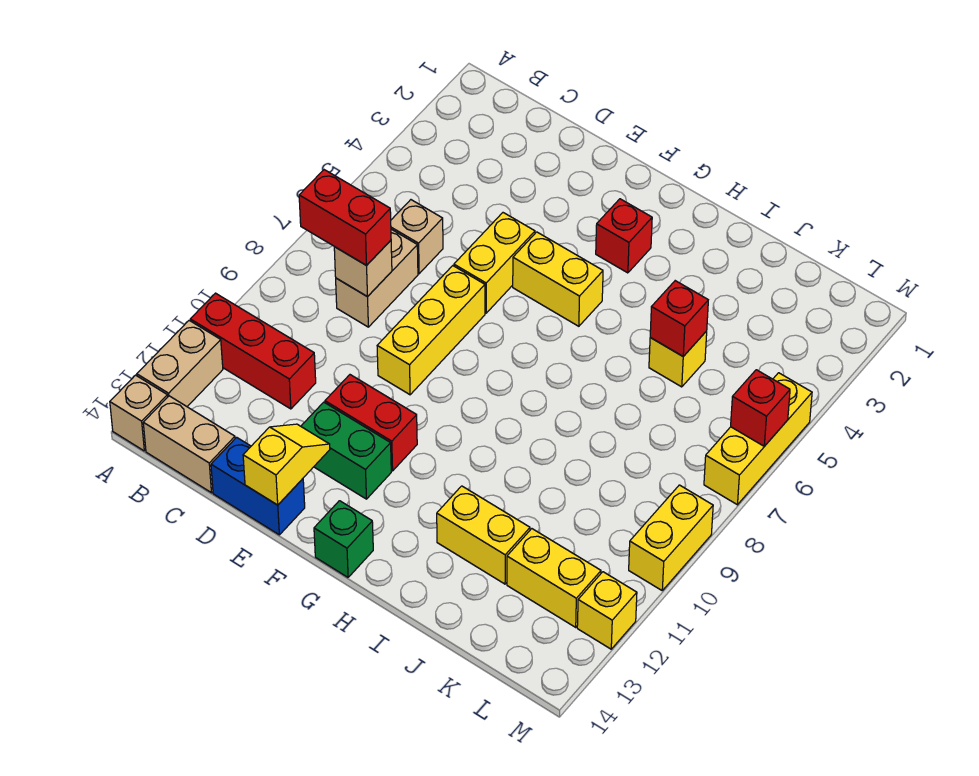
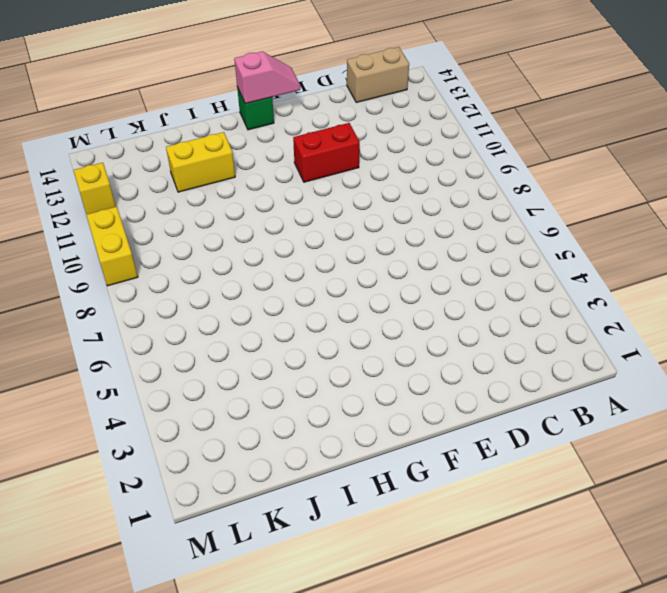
pink 1x2 slope [234,52,300,104] -> none
none -> red 1x3 brick [190,293,316,409]
none -> tan 1x2 brick [137,321,223,406]
none -> tan 1x1 brick [110,375,168,451]

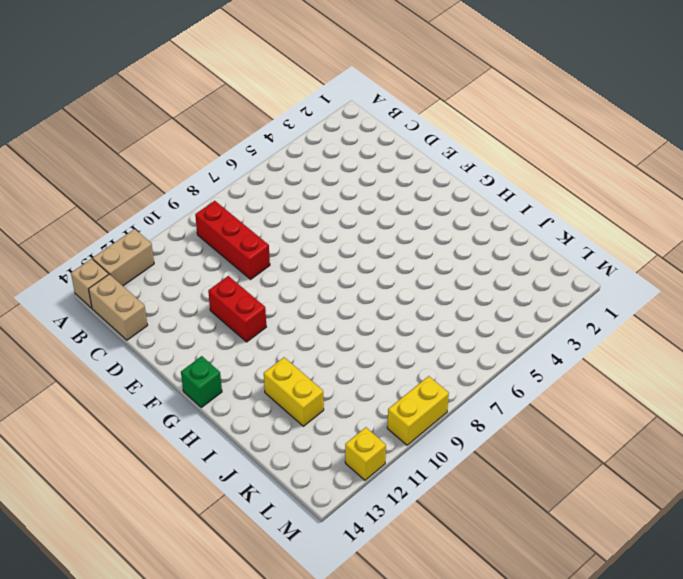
red 1x3 brick [195,201,270,279] -> red 1x3 brick moved to [190,293,316,409]
none -> tan 1x1 brick [391,200,443,274]
none -> tan 1x2 brick [336,229,418,327]
none -> blue 1x2 brick [211,437,305,535]

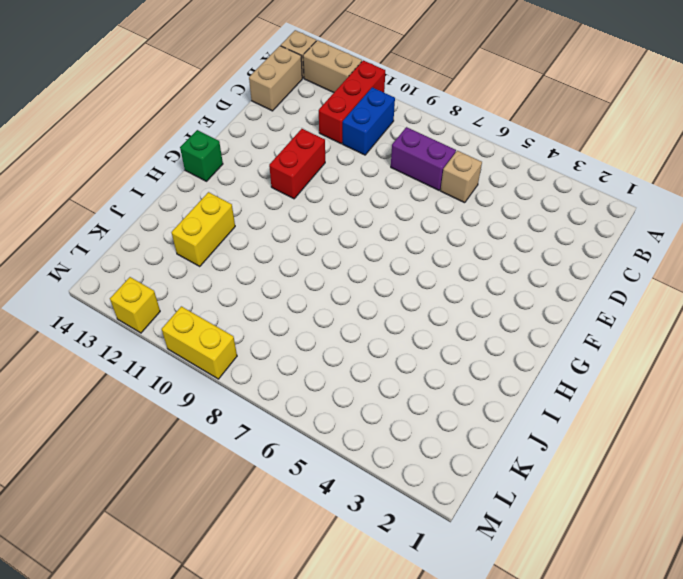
blue 1x2 brick [343,87,395,155] -> blue 1x2 brick moved to [211,437,305,535]
purple 1x2 brick [391,127,456,190] -> tan 1x2 brick [336,229,418,327]
none -> yellow 1x2 brick [454,213,535,313]
none -> yellow 1x3 brick [377,266,485,395]
none -> green 1x2 brick [301,402,391,499]

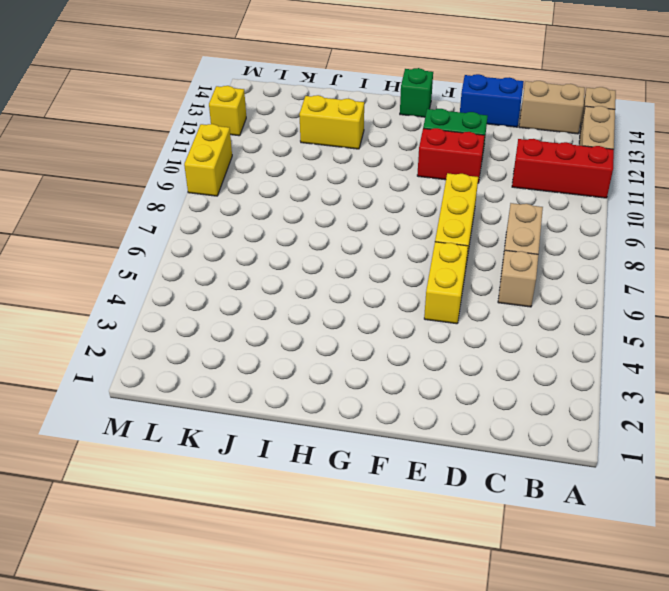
none -> yellow 1x2 brick [513,232,603,326]
none -> red 1x1 brick [596,199,652,273]
none -> yellow 1x1 brick [649,331,707,387]

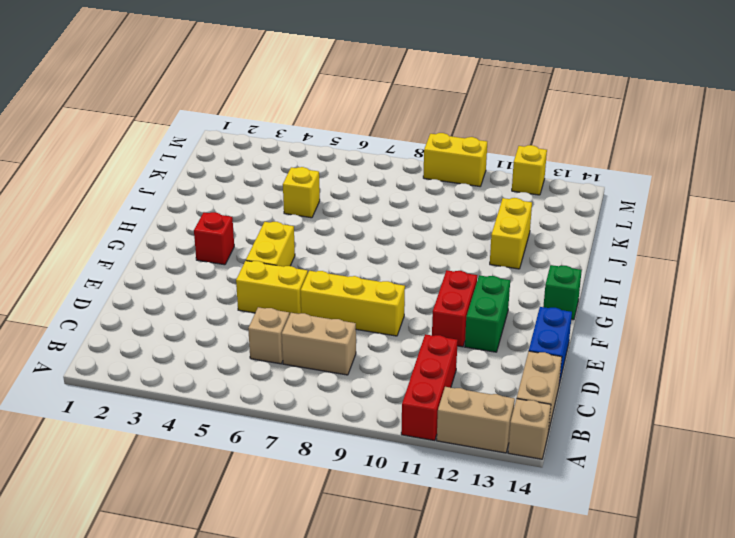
none -> yellow 1x2 brick [507,529,601,627]
none -> yellow 1x3 brick [704,373,812,505]
none -> tan 1x1 brick [334,240,392,297]

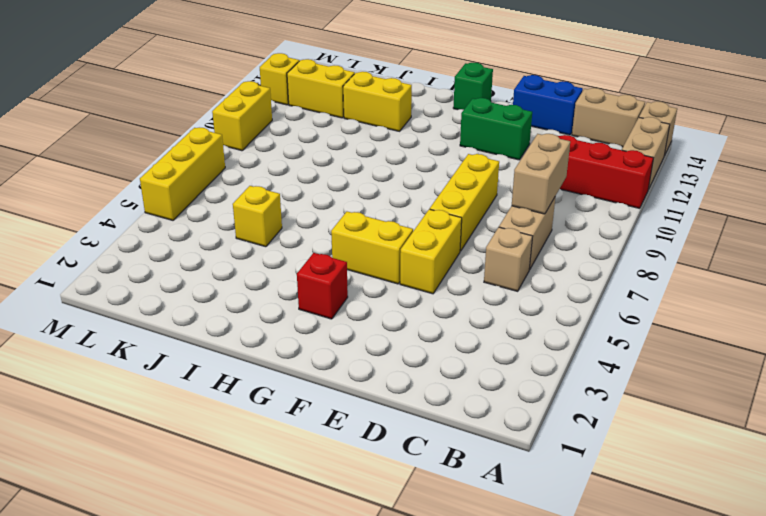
tan 1x2 brick [512,134,570,214] -> tan 1x1 brick [334,240,392,297]
none -> red 1x2 brick [325,375,417,471]
none -> yellow 1x2 slope [243,424,330,505]
none -> red 1x1 brick [650,281,708,356]

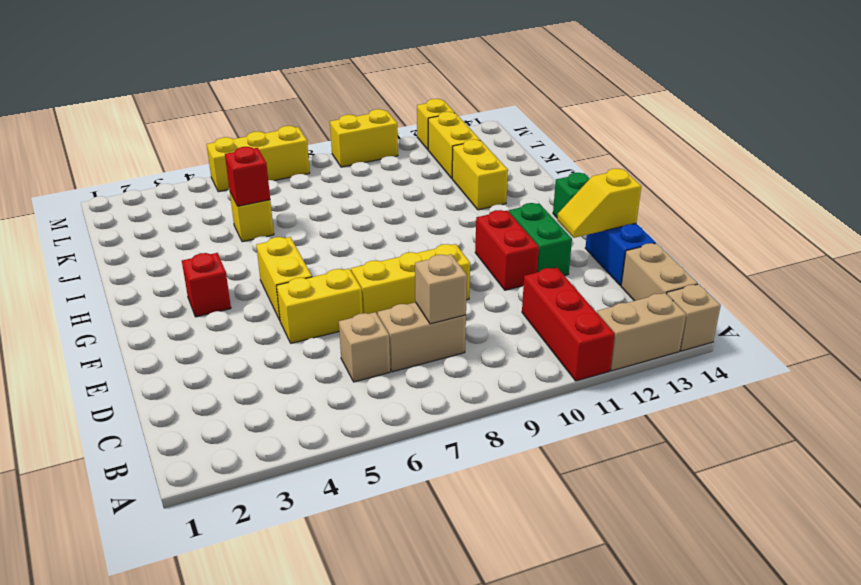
none -> red 1x1 brick [731,370,790,446]
none -> red 1x2 brick [299,170,391,265]

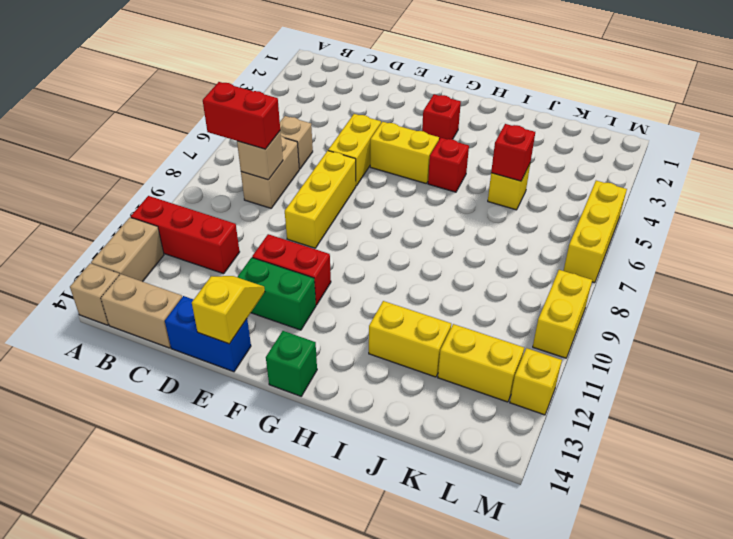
red 1x1 brick [428,138,469,192] -> red 1x1 brick moved to [731,370,790,446]

